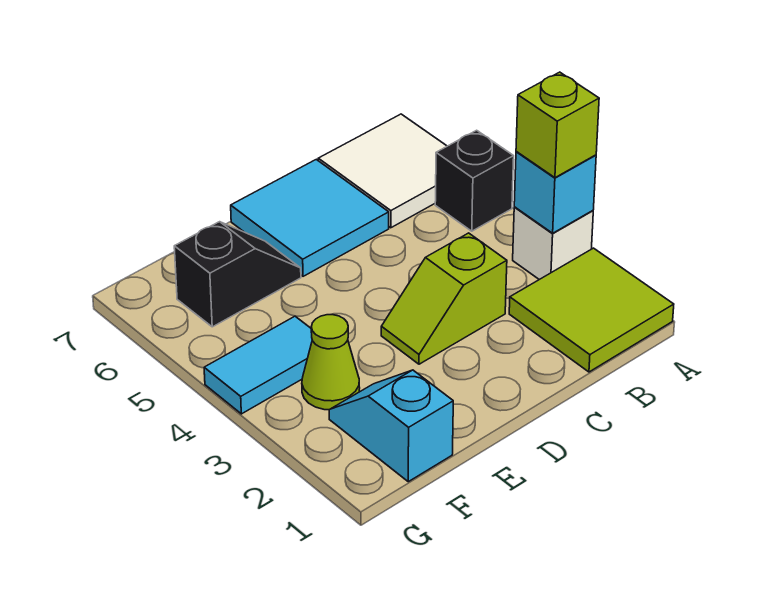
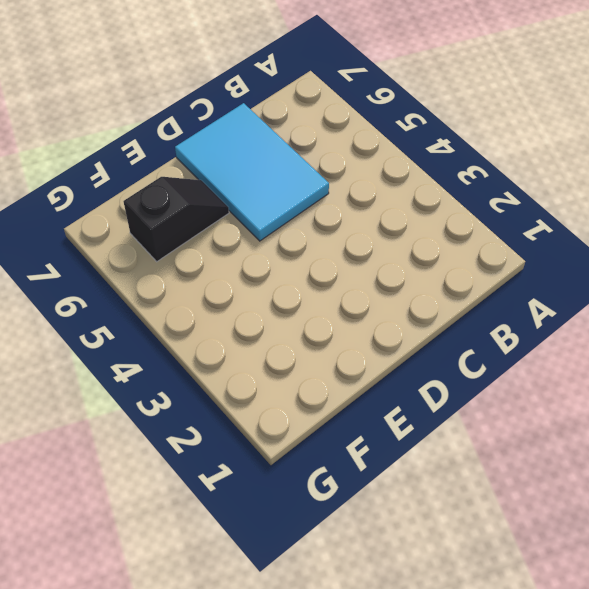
cyan 2x3 tile [175,103,329,241] -> cyan 2x2 tile [231,159,389,276]
none -> lime 2x2 tile [509,248,674,372]
none -> white 1x1 brick [513,207,593,280]
none -> black 1x1 brick [435,130,514,231]

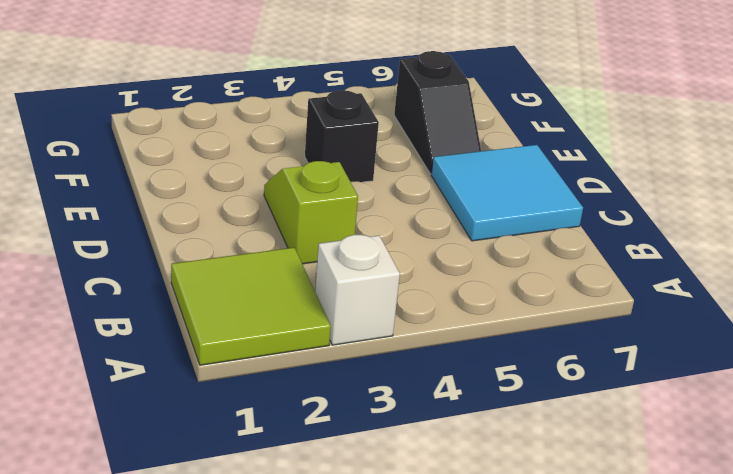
black 1x1 brick [305,90,379,182] -> black 1x1 brick moved to [435,130,514,231]
none -> white 2x2 tile [318,114,447,228]
none -> cyan 1x2 slope [329,370,453,482]
none -> lime 1x1 cone [302,315,360,410]

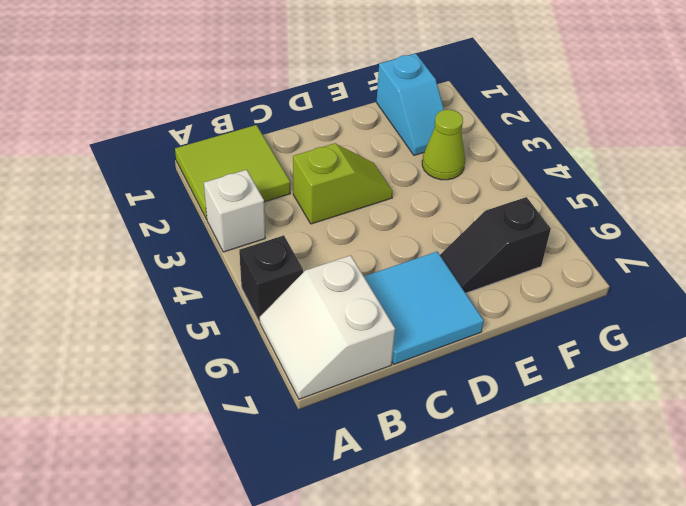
white 2x2 slope [260,255,395,399] -> white 2x2 tile [318,114,447,228]
none -> cyan 1x2 tile [204,316,312,414]
none -> cyan 1x1 brick [514,152,596,233]
none -> lime 1x1 brick [516,72,599,178]

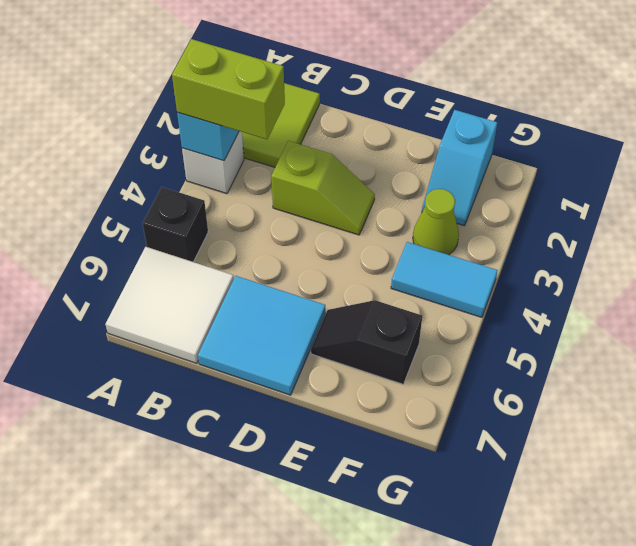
lime 1x2 brick [172,39,285,139] -> lime 1x1 brick [516,72,599,178]

